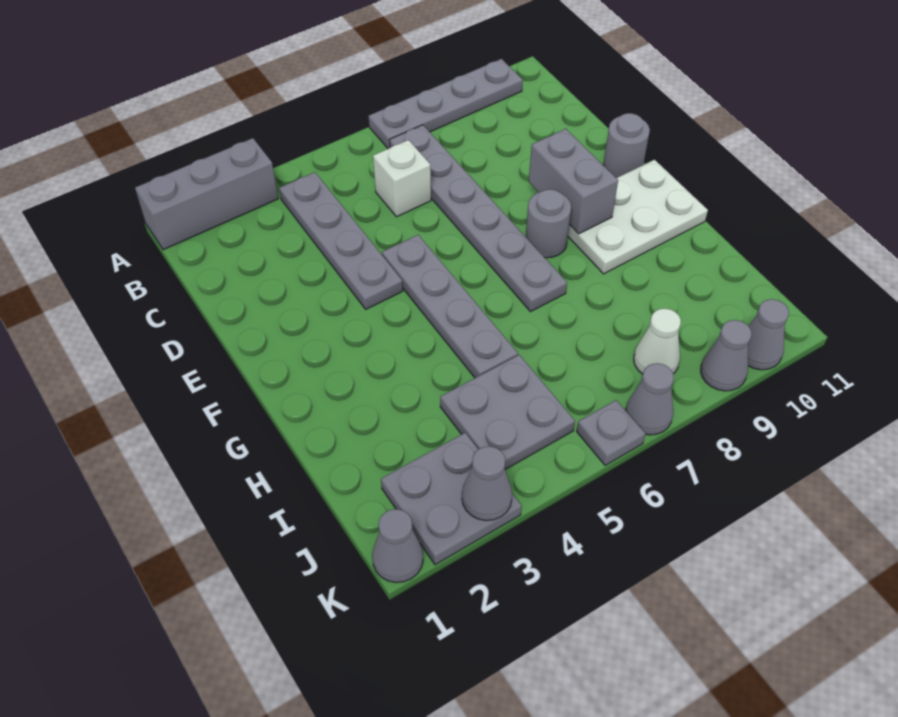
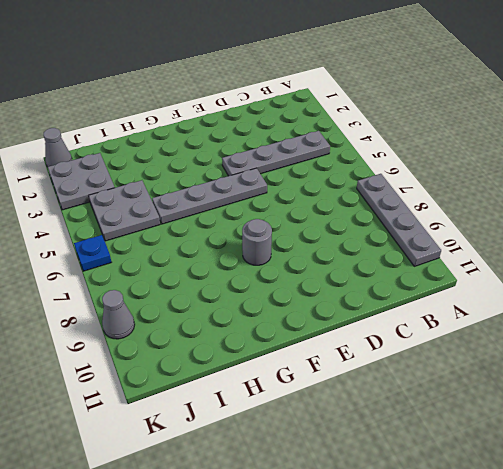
blue 1x1 plate [74,235,111,271] -> grey 1x1 plate [577,400,645,466]
none -> grey 1x3 brick [135,138,278,250]
none -> grey 1x6 plate [389,125,567,312]
none -> white 1x1 brick [373,140,431,217]

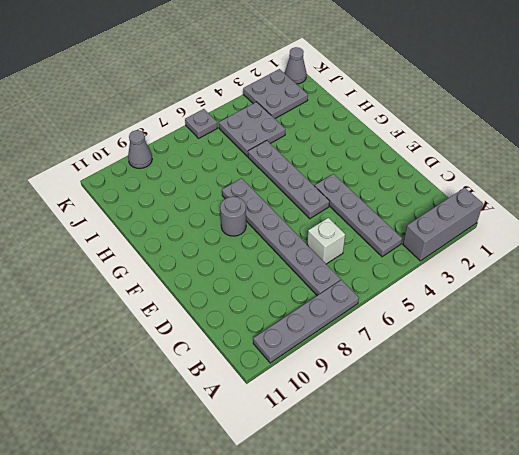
none -> grey 1x1 round brick [603,113,650,178]
none -> white 2x3 plate [568,160,708,274]
none -> white 1x1 cone [634,309,681,374]

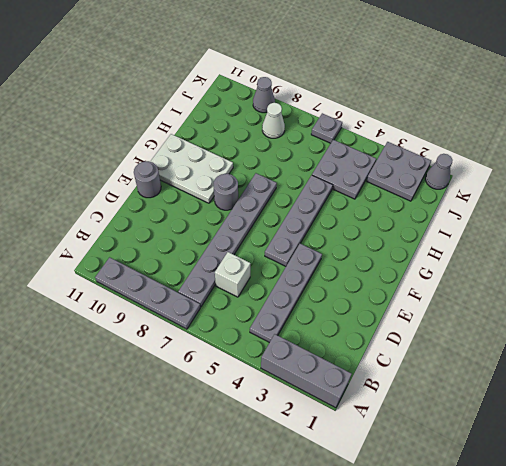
none -> grey 1x1 cone [626,363,674,435]
none -> grey 1x1 cone [748,299,789,370]
none -> grey 1x2 brick [529,129,618,234]

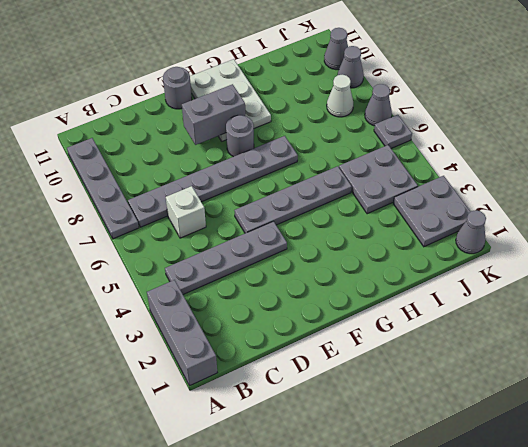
none -> grey 1x1 cone [462,446,512,520]

